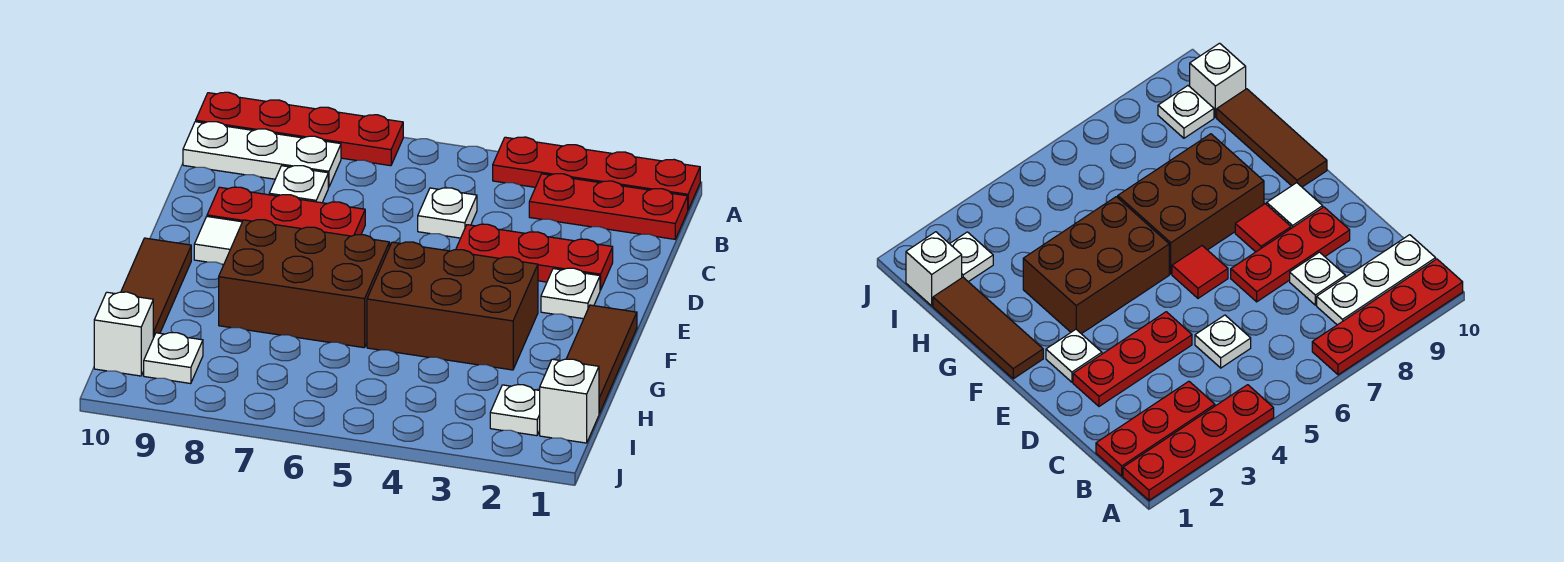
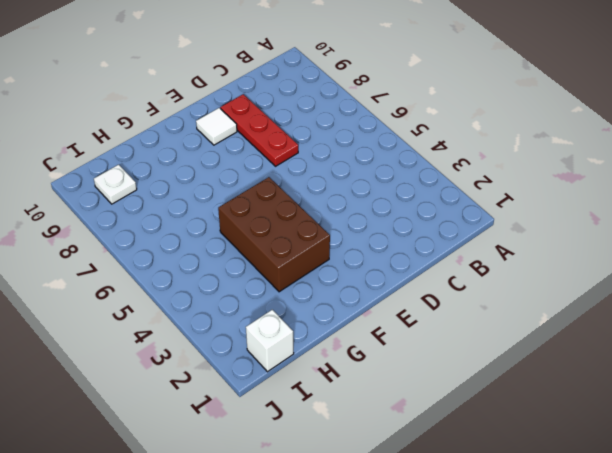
none -> red 1x4 plate [493,137,700,209]
none -> red 1x4 plate [196,92,403,166]
none -> red 1x3 plate [529,174,688,239]

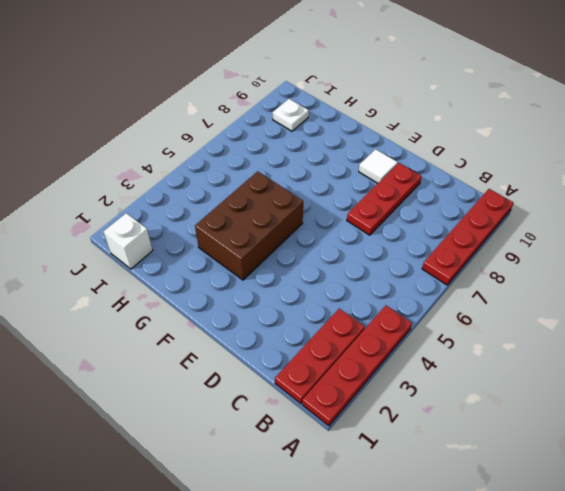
none -> white 1x3 plate [183,122,341,187]
none -> white 1x1 plate [418,188,477,238]
none -> white 1x1 plate [269,166,328,203]

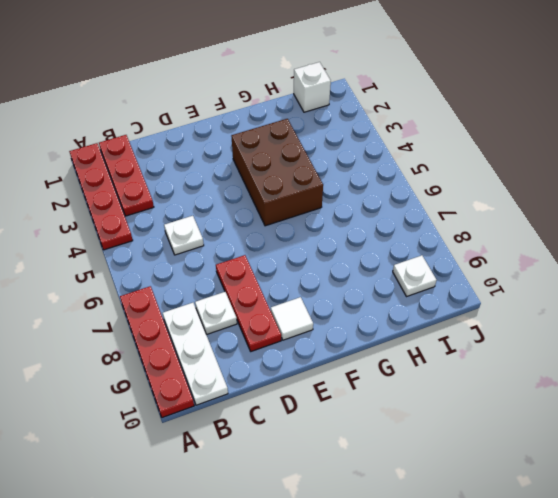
none -> red 1x3 plate [456,224,613,290]
none -> white 1x1 plate [541,268,600,319]
none -> red 1x1 tile [1172,246,1228,298]

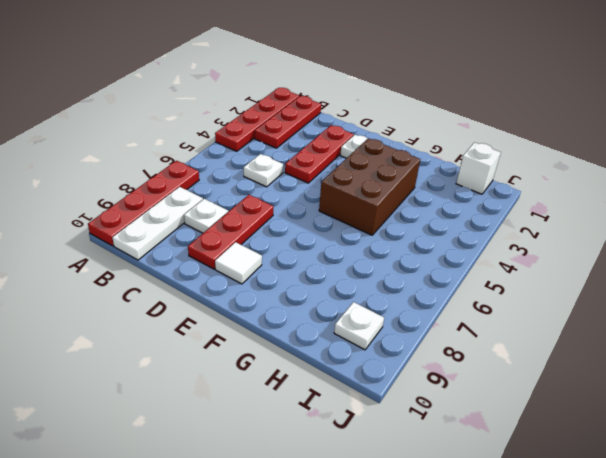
none -> red 1x1 tile [1172,246,1228,298]
none -> red 1x1 tile [1235,204,1291,252]
none -> brown 1x3 tile [566,305,637,414]

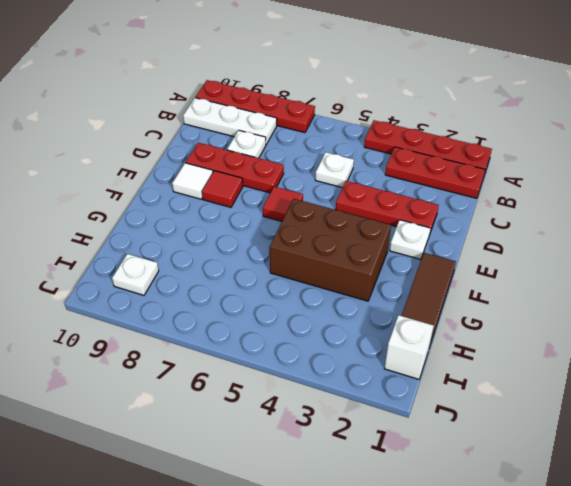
none -> brown 2x3 brick [219,220,389,348]
none -> brown 1x3 tile [121,238,191,338]
none -> white 1x1 plate [490,385,540,436]

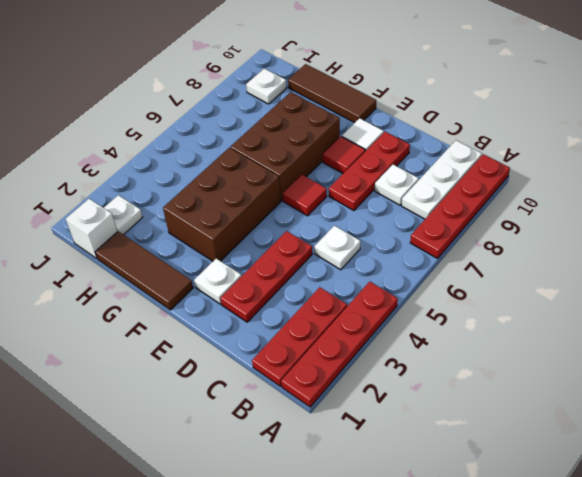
none -> white 1x1 brick [94,292,153,376]

